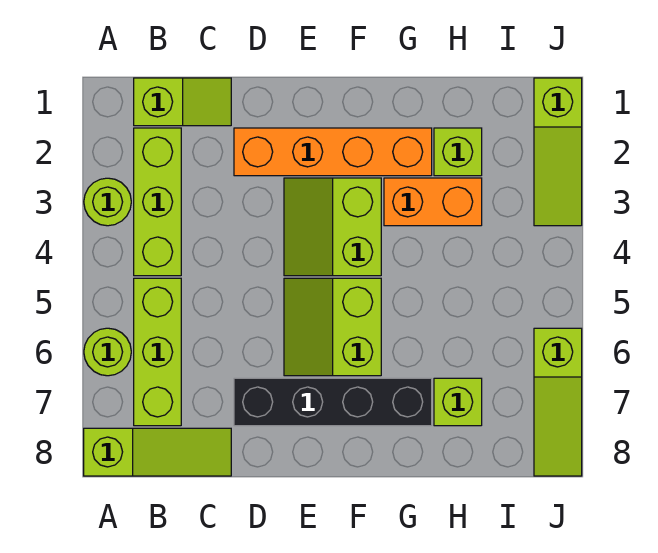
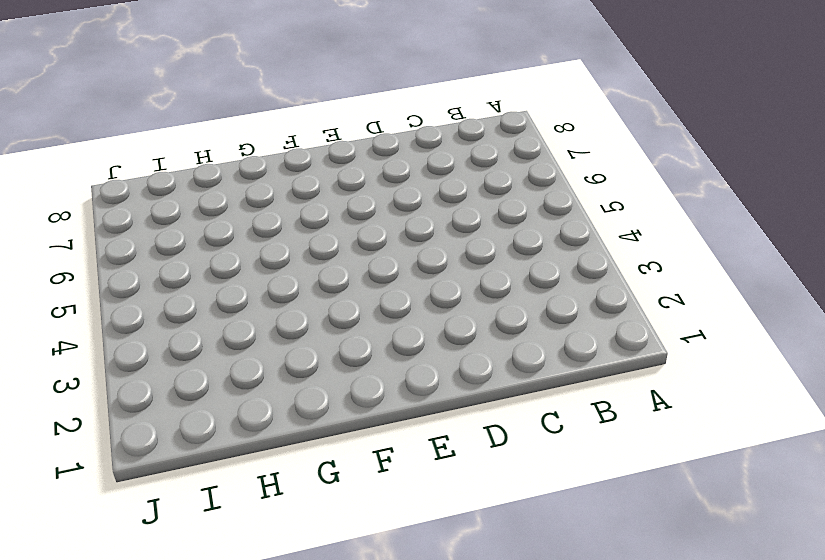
none -> lime 1x1 round brick [84,178,131,226]
none -> lime 1x1 round brick [84,328,131,376]
none -> lime 1x3 slope [84,428,231,476]

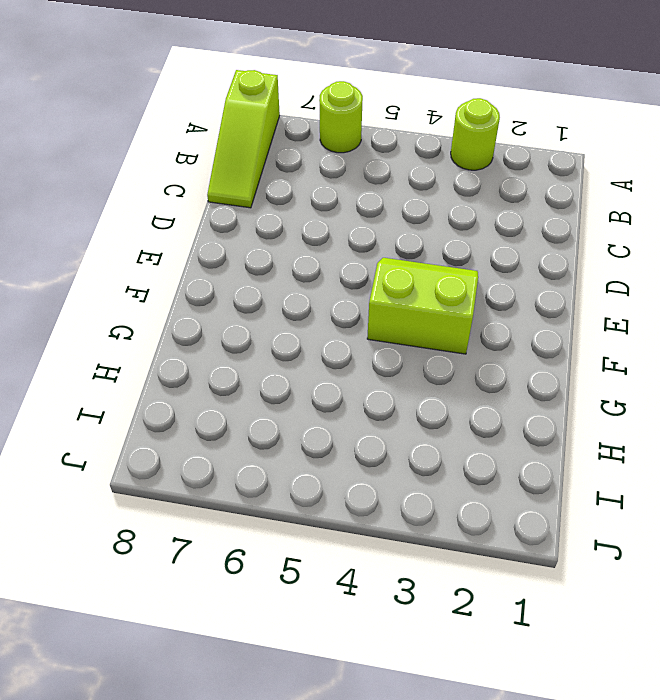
none -> lime 1x2 slope [134,78,231,126]
none -> lime 1x3 brick [134,128,181,276]
none -> lime 1x3 brick [134,278,181,426]

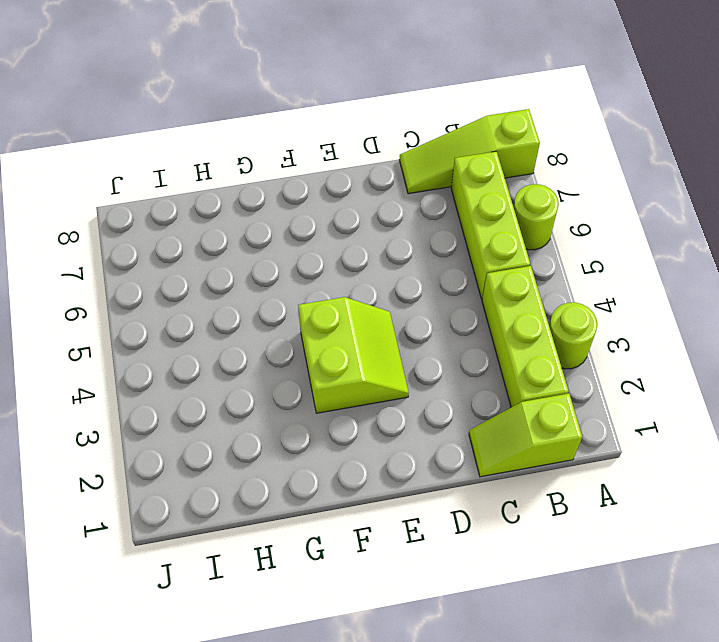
none -> orange 1x4 brick [234,128,432,176]
none -> black 1x4 brick [234,378,432,426]
none -> lime 2x2 slope [284,278,381,376]

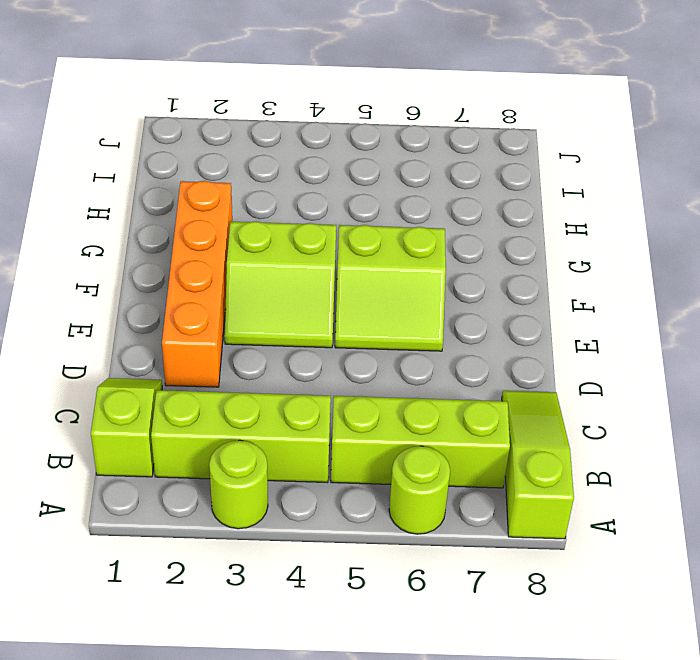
none -> black 1x4 brick [234,378,432,426]
none -> orange 1x2 brick [384,178,482,226]
none -> lime 1x1 brick [434,128,482,176]

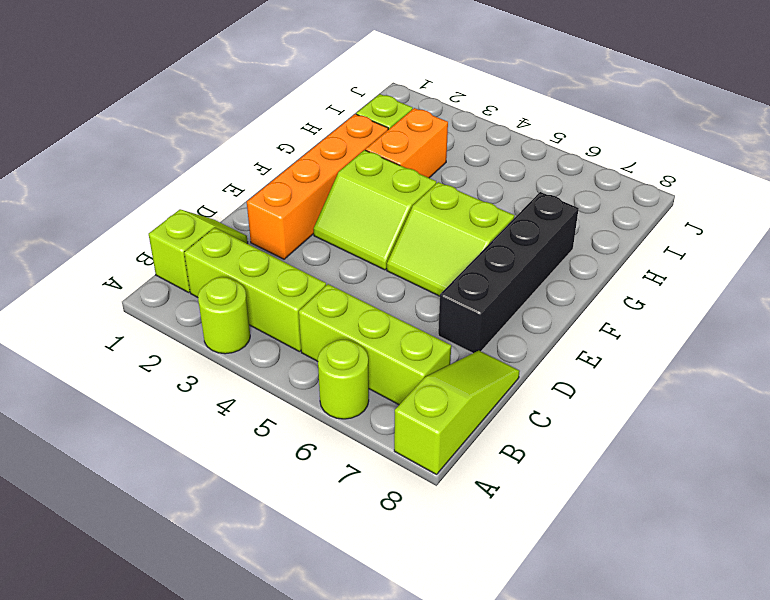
none -> lime 1x1 brick [434,378,482,426]
none -> lime 1x3 slope [534,78,582,226]
none -> lime 1x3 slope [534,328,582,476]

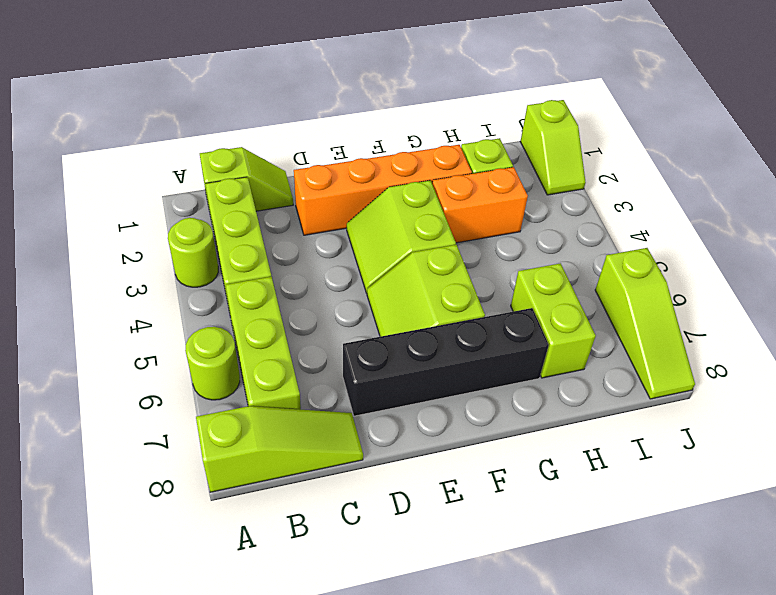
lime 1x2 brick [511,263,596,378] -> lime 1x1 brick [434,378,482,426]
lime 1x2 slope [520,100,586,195] -> lime 1x3 slope [534,78,582,226]

